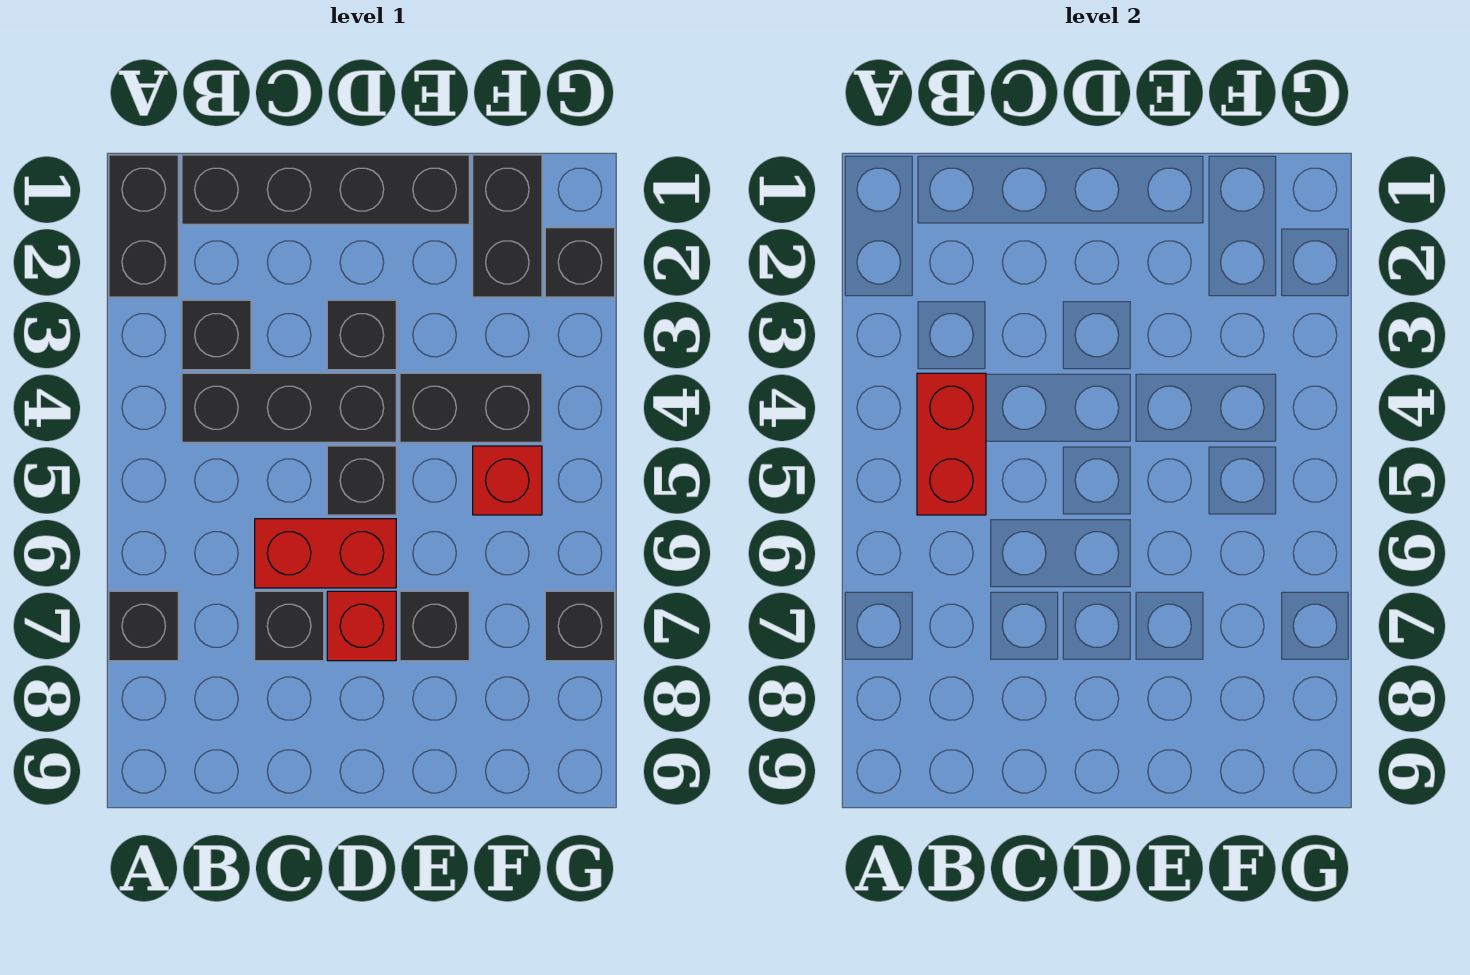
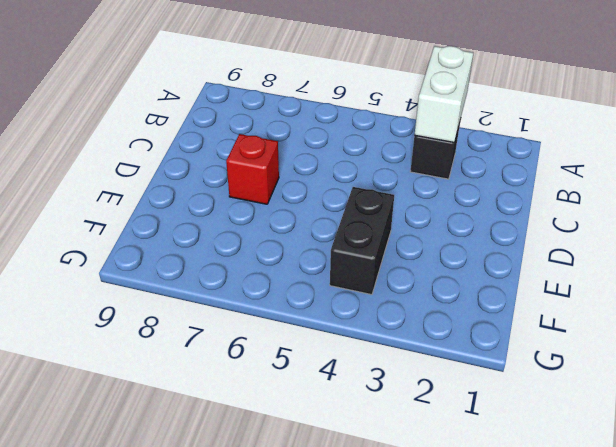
white 1x2 brick [415,46,473,142] -> none
none -> black 1x2 brick [109,155,178,297]
none -> black 1x1 brick [109,591,178,661]
none -> black 1x4 brick [182,155,469,224]

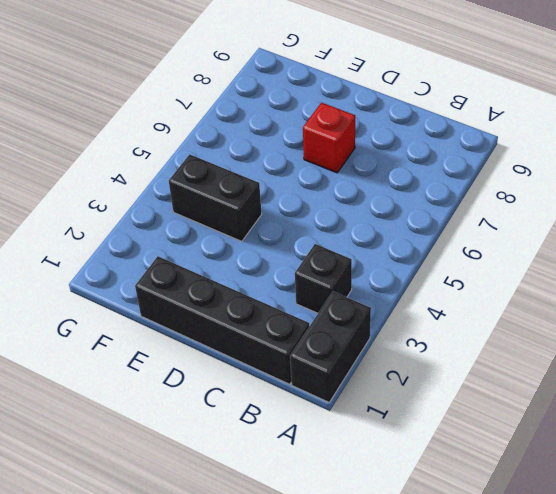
none -> black 1x1 brick [109,591,178,661]
none -> black 1x3 brick [182,373,396,442]
none -> red 1x2 brick [255,519,396,588]

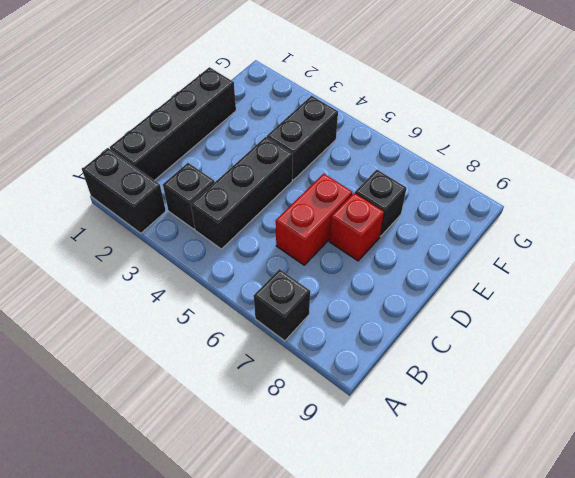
none -> black 1x1 brick [255,591,324,661]
none -> black 1x1 brick [327,300,396,370]
none -> black 1x1 brick [327,446,396,515]

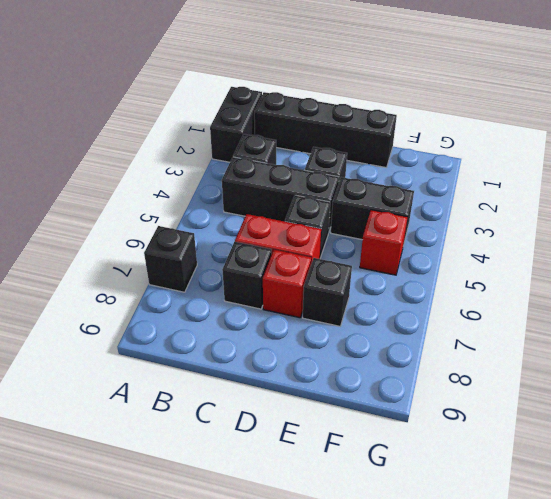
none -> black 1x2 brick [473,155,542,297]
none -> black 1x1 brick [545,228,615,297]
none -> black 1x1 brick [545,591,615,661]

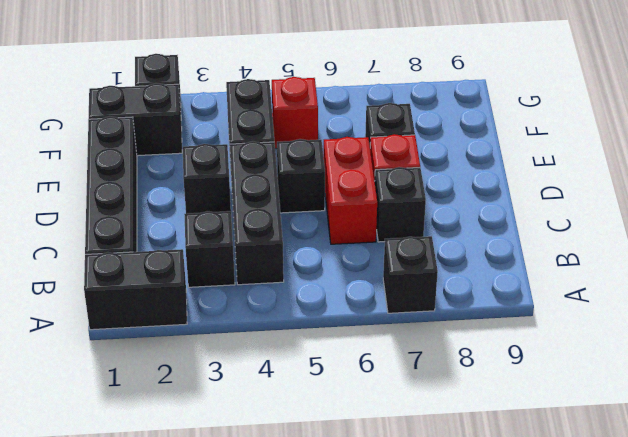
none -> black 1x1 brick [545,591,615,661]
none -> red 1x2 brick [917,373,986,515]

